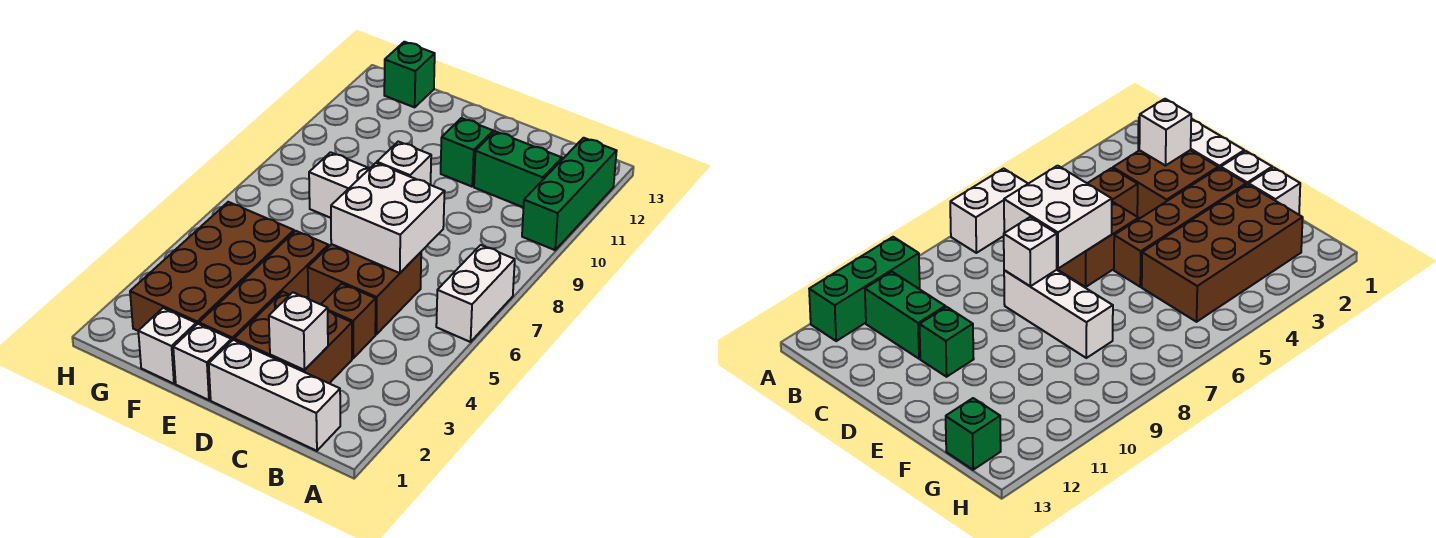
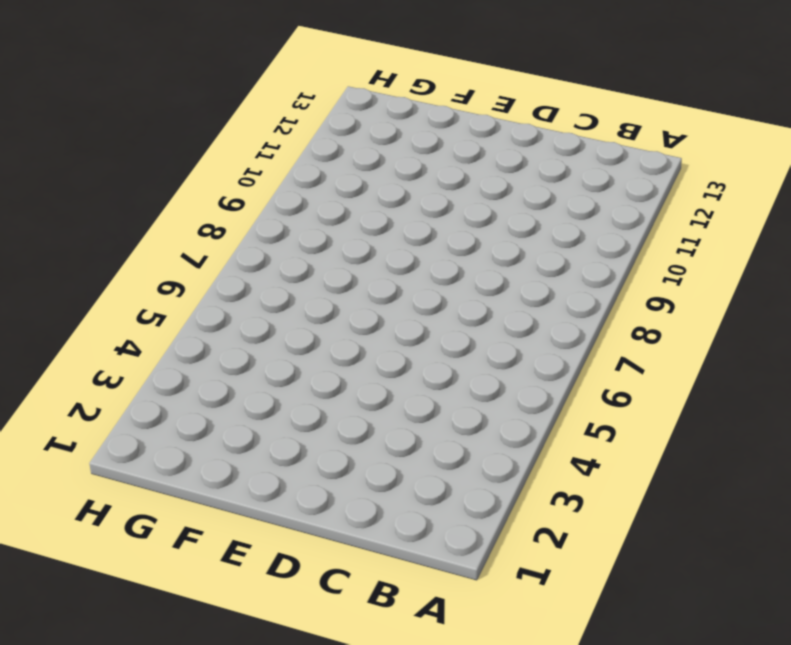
none -> white 1x2 brick [436,245,515,342]
none -> green 1x3 brick [522,138,617,250]
none -> white 1x3 brick [209,340,340,451]

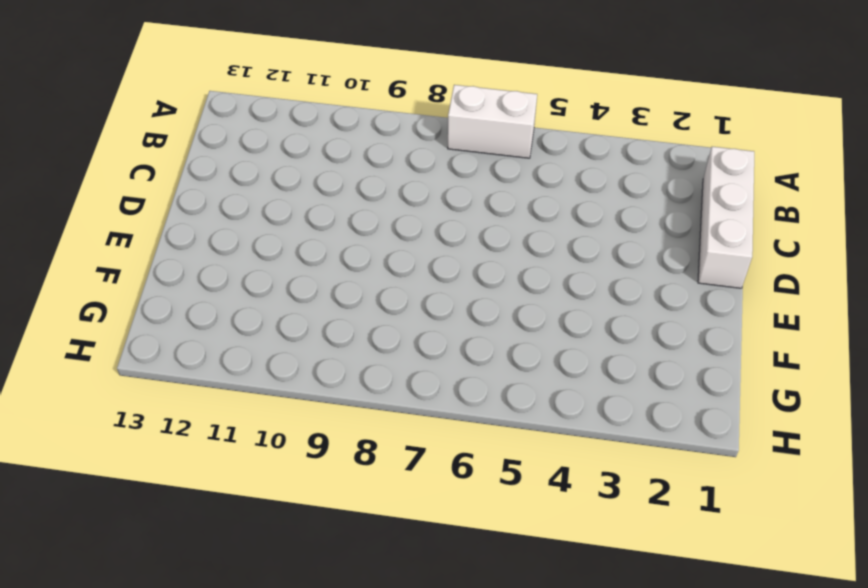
none -> green 1x3 brick [522,138,617,250]
none -> green 1x2 brick [474,131,562,208]
none -> brown 2x2 brick [234,292,352,383]

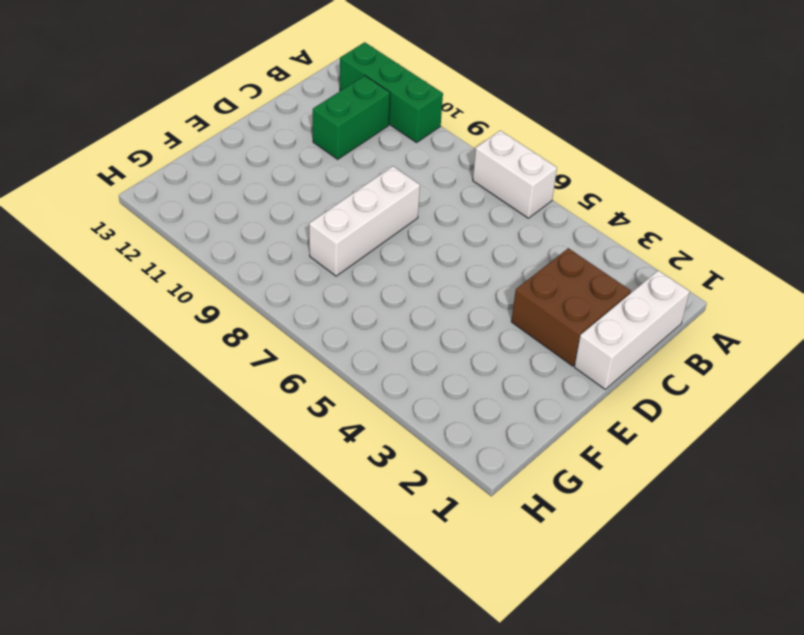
none -> brown 1x1 brick [321,284,376,358]
none -> brown 2x2 brick [308,244,421,334]
none -> green 1x1 brick [441,118,493,187]

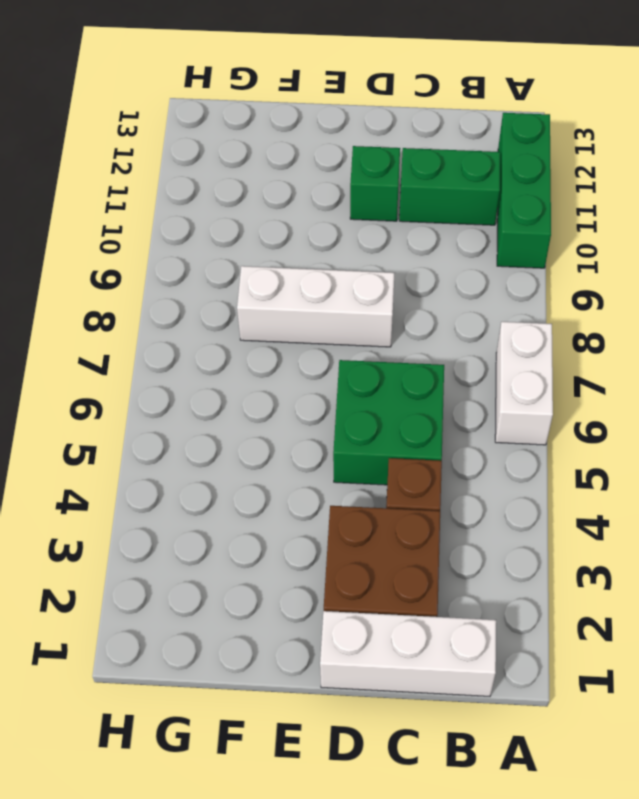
green 2x2 brick [333,360,444,485] -> brown 2x2 brick [308,244,421,334]
none -> white 1x1 brick [173,324,231,400]
none -> brown 1x4 brick [199,231,328,341]
none -> white 1x1 brick [138,308,196,384]

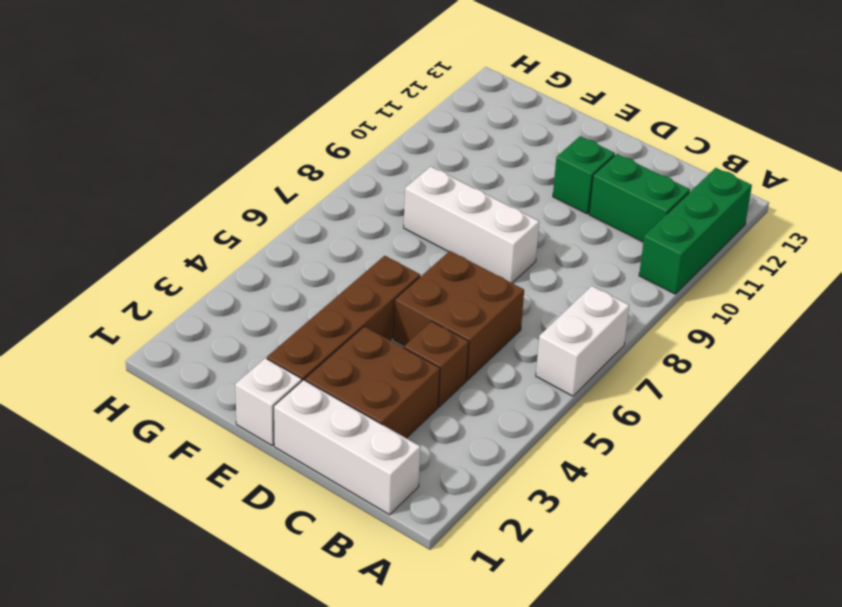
none -> white 1x1 brick [138,308,196,384]
none -> brown 2x4 brick [130,202,294,331]
none -> green 1x1 brick [384,42,435,107]

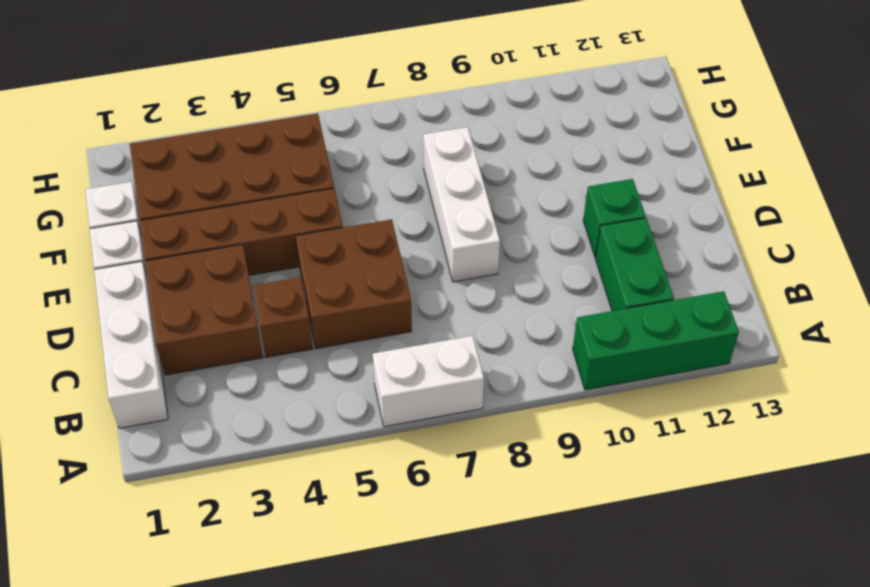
none -> green 1x1 brick [384,42,435,107]
none -> white 1x1 brick [269,292,328,370]
none -> white 2x2 brick [331,163,445,273]

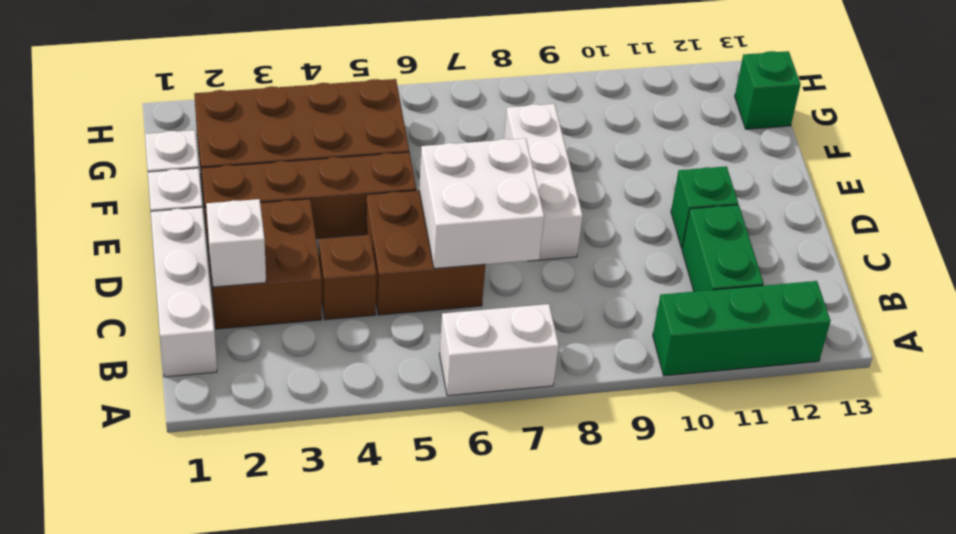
none -> white 1x1 brick [377,142,431,185]

